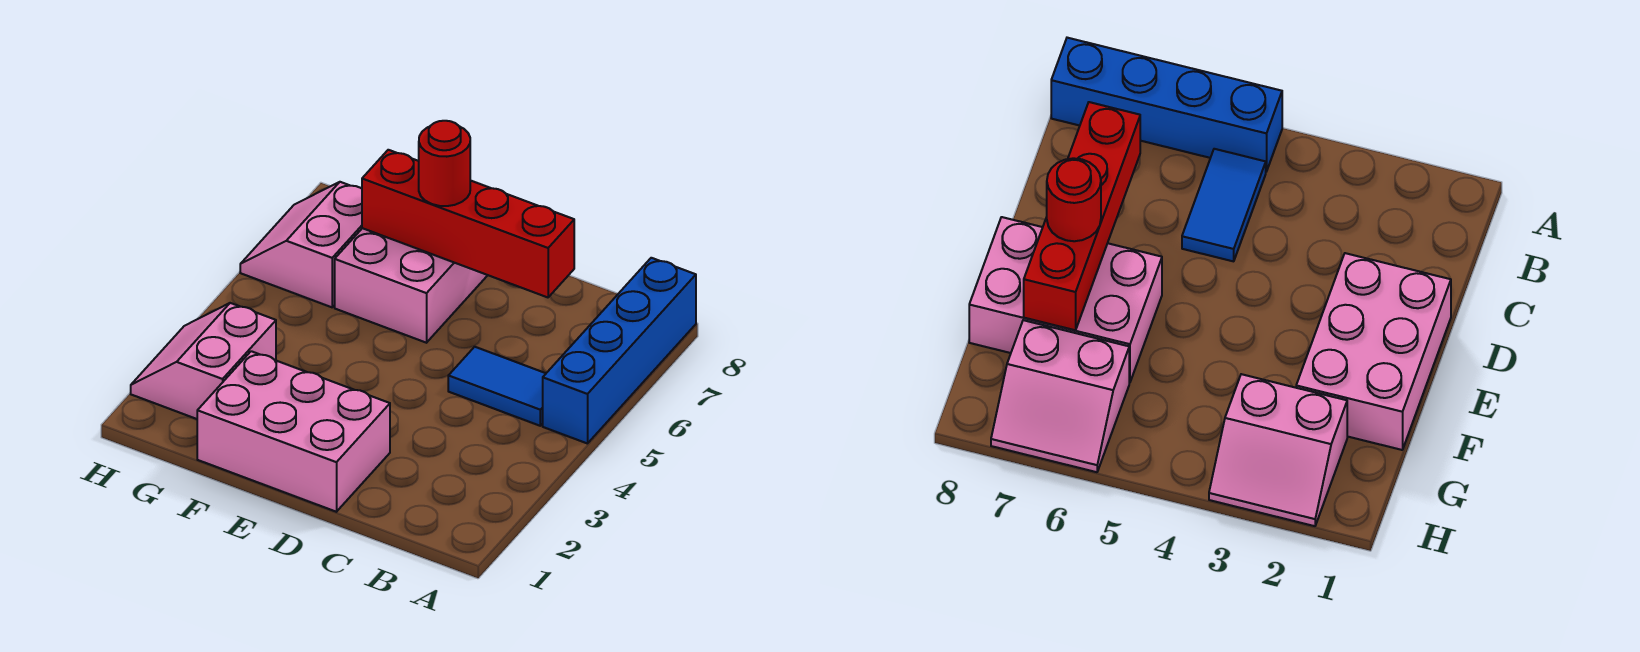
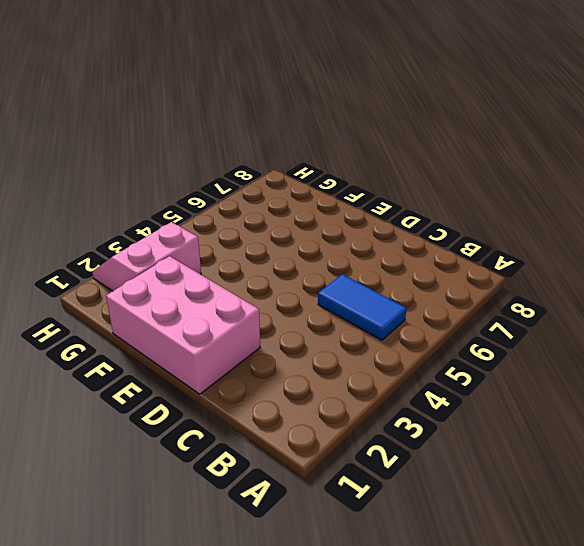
none -> blue 1x4 brick [543,258,696,444]
none -> pink 2x3 brick [335,228,488,343]

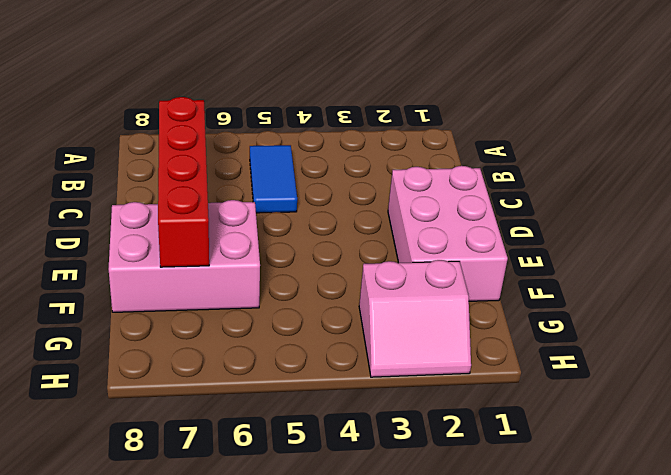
none -> blue 1x4 brick [543,258,696,444]
none -> pink 2x2 slope [240,182,362,307]

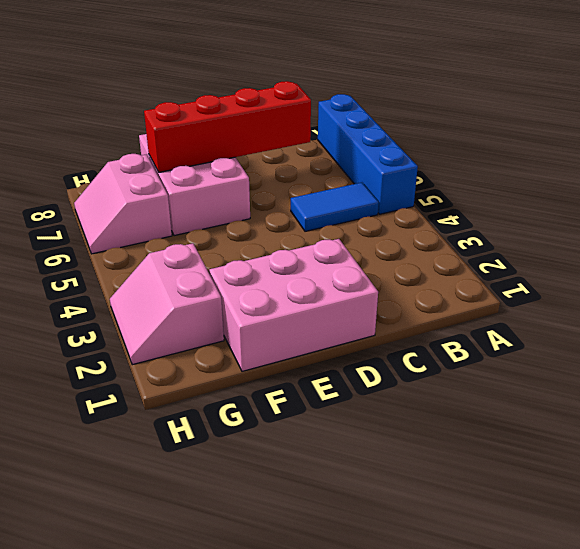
none -> red 1x1 round brick [419,121,470,206]

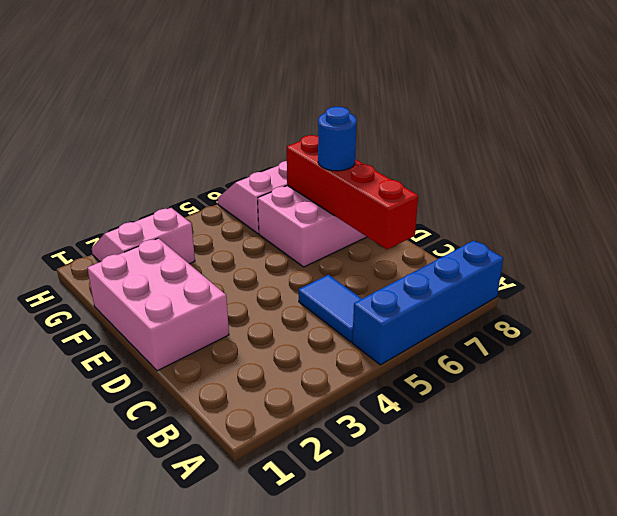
blue 1x1 round brick [318,107,357,171] -> red 1x1 round brick [419,121,470,206]

